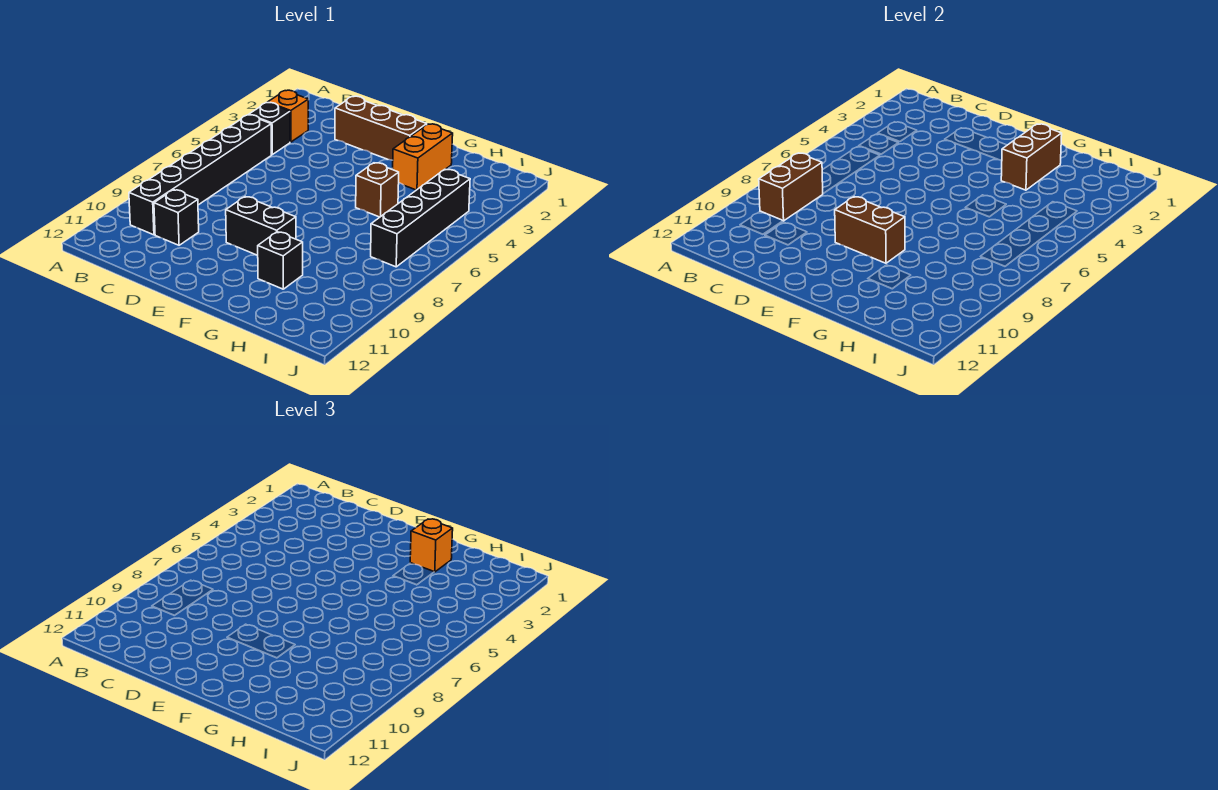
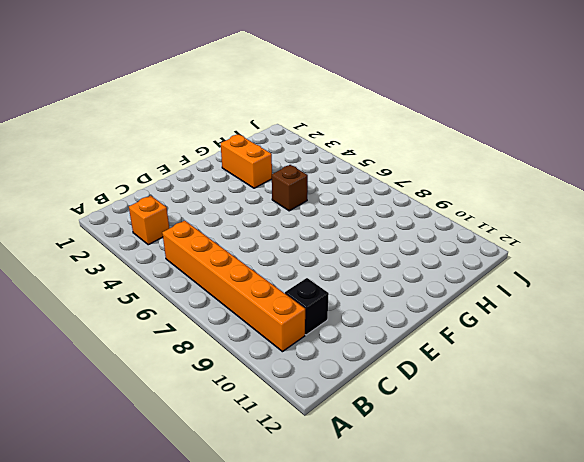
orange 1x6 brick [162,221,305,352] -> black 1x6 brick [129,115,272,235]
none -> black 1x1 brick [249,103,290,154]
none -> brown 1x3 brick [335,96,427,160]
none -> black 1x2 brick [226,197,296,255]

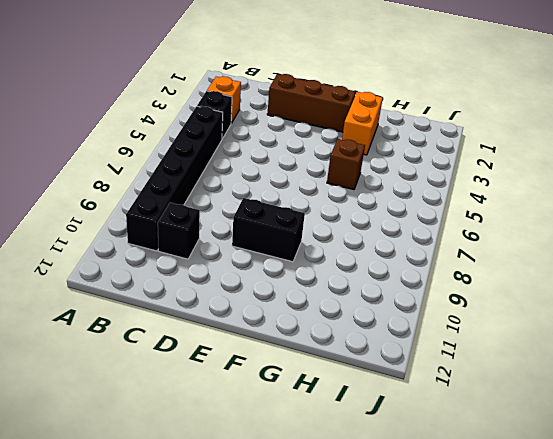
none -> black 1x1 brick [257,232,303,289]
none -> black 1x4 brick [371,169,470,267]
none -> brown 1x2 brick [759,153,823,221]

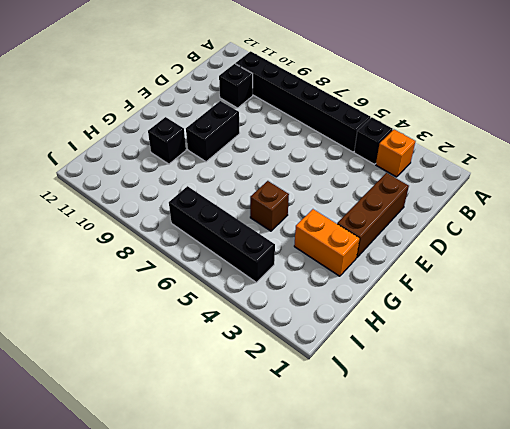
none -> brown 1x2 brick [759,153,823,221]
none -> brown 1x2 brick [835,197,905,263]
none -> brown 1x2 brick [1001,124,1062,190]

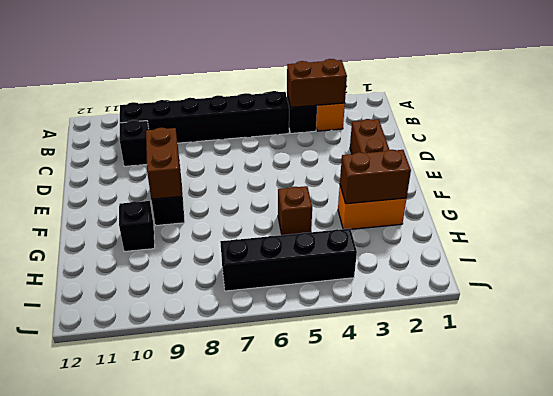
brown 1x2 brick [287,59,347,107] -> brown 1x2 brick moved to [759,153,823,221]
none -> orange 1x1 brick [410,519,453,572]

